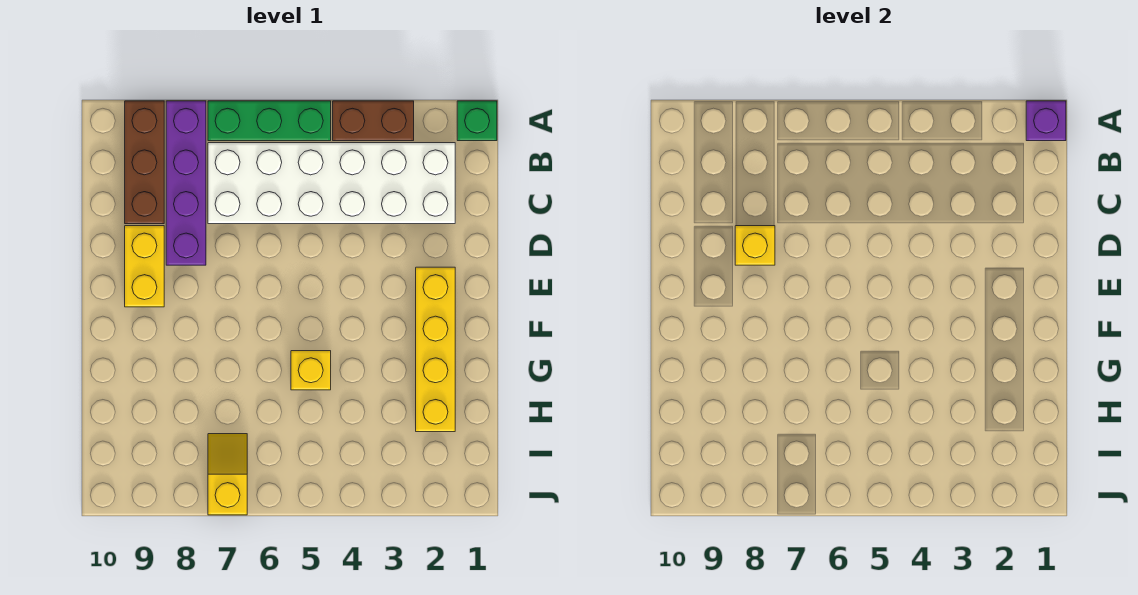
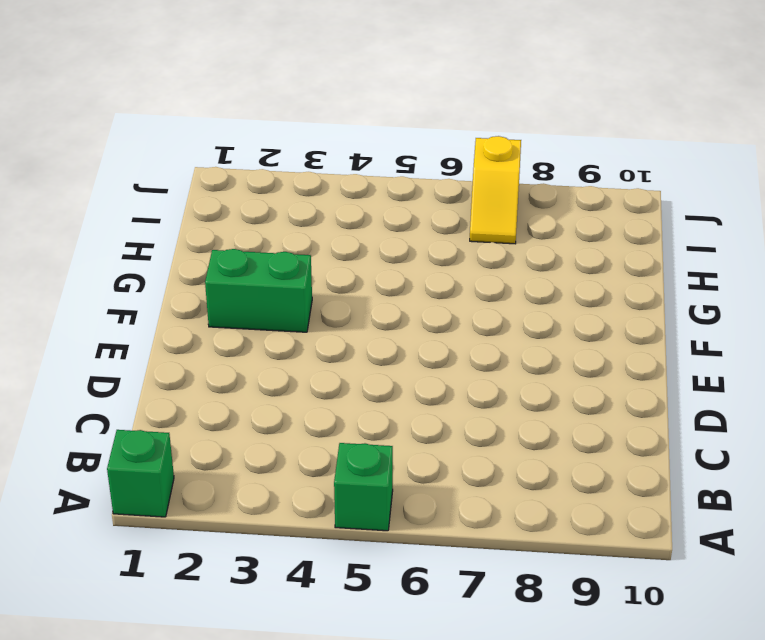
green 1x1 brick [334,443,393,531] -> green 1x3 brick [208,101,331,141]
green 1x2 brick [205,249,312,332] -> yellow 1x4 brick [416,267,455,432]
none -> brown 1x2 brick [333,101,414,141]
none -> purple 1x4 brick [166,101,206,265]
none -> brown 1x3 brick [125,101,164,224]

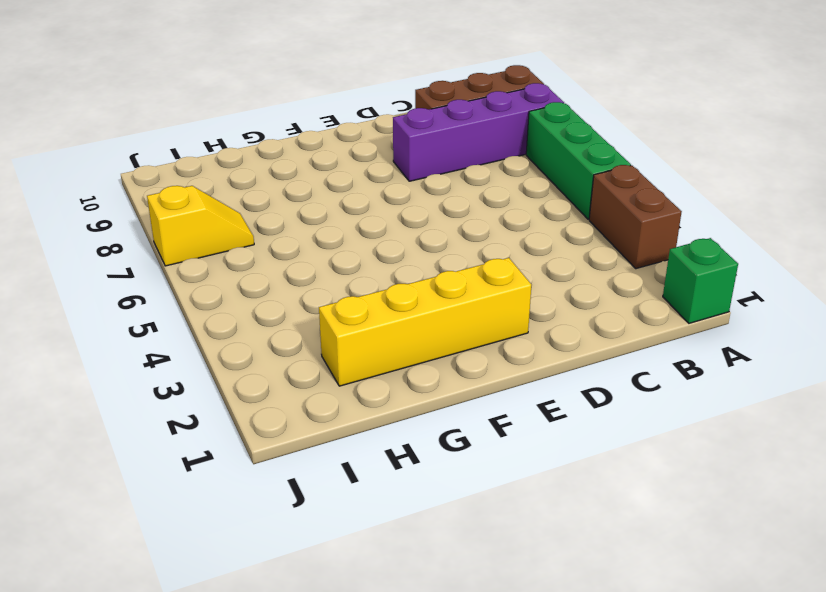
none -> white 2x6 brick [208,143,455,224]
none -> yellow 1x2 brick [125,226,164,307]
none -> yellow 1x1 brick [291,351,331,390]

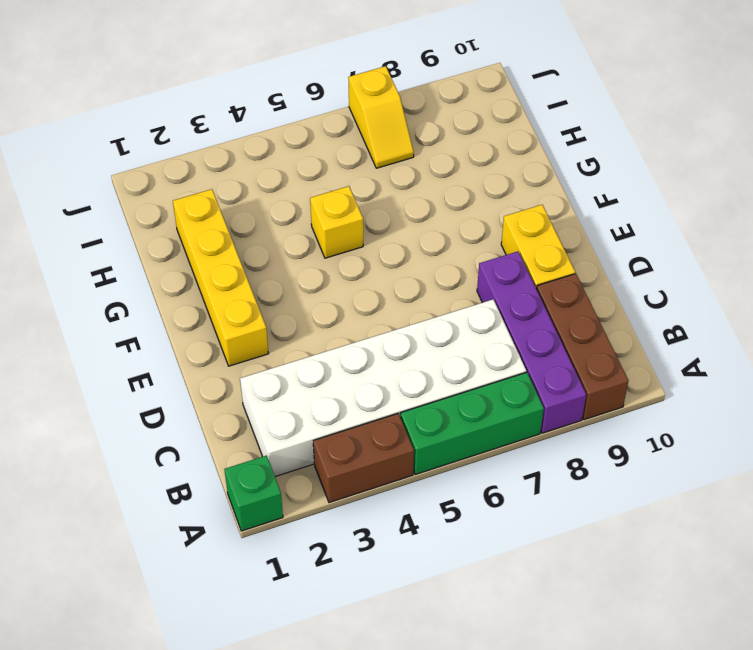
none -> purple 1x1 brick [1026,101,1066,141]
none -> yellow 1x1 brick [735,226,775,265]

